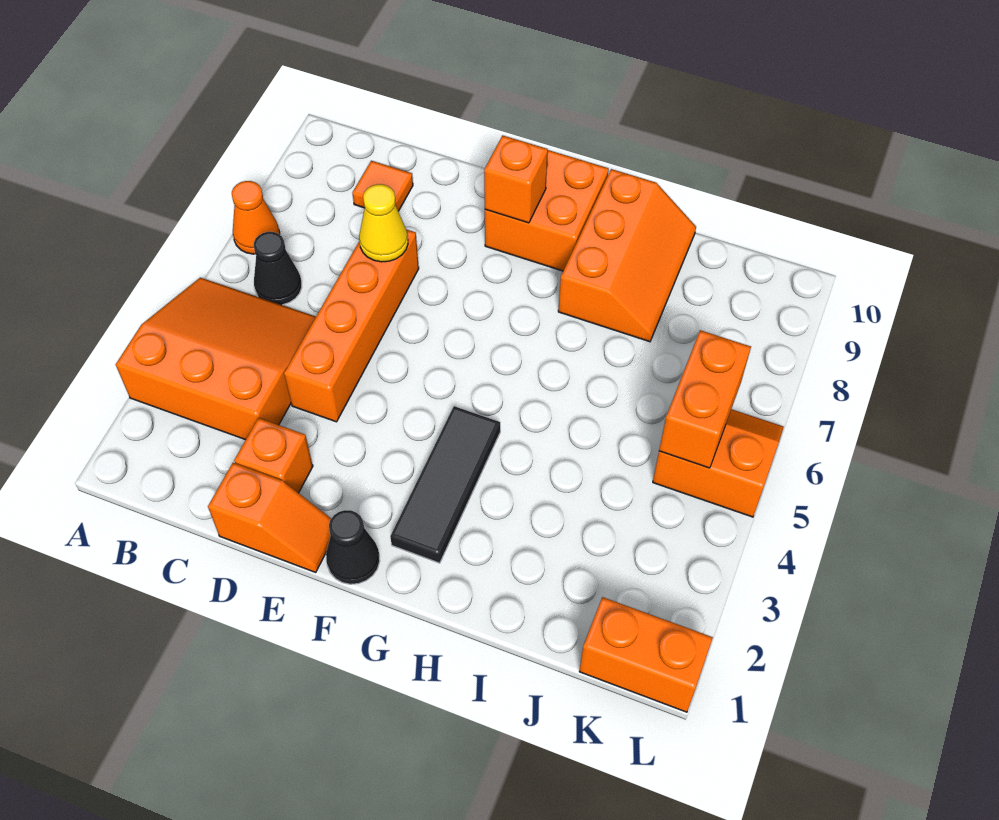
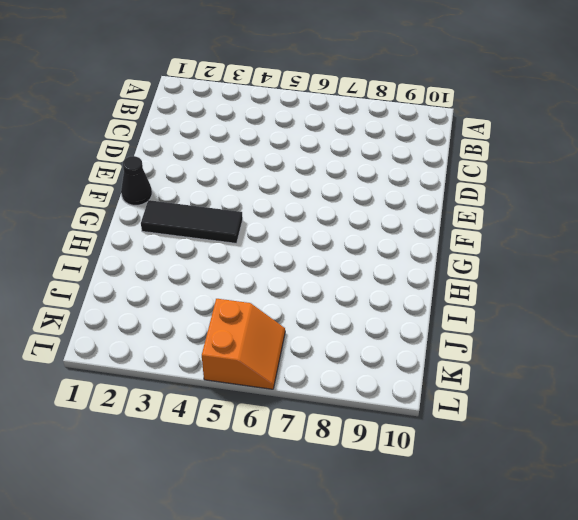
none -> orange 3x3 slope [116,278,316,440]
none -> orange 1x1 cone [232,181,280,254]
none -> black 1x1 cone [254,232,302,305]

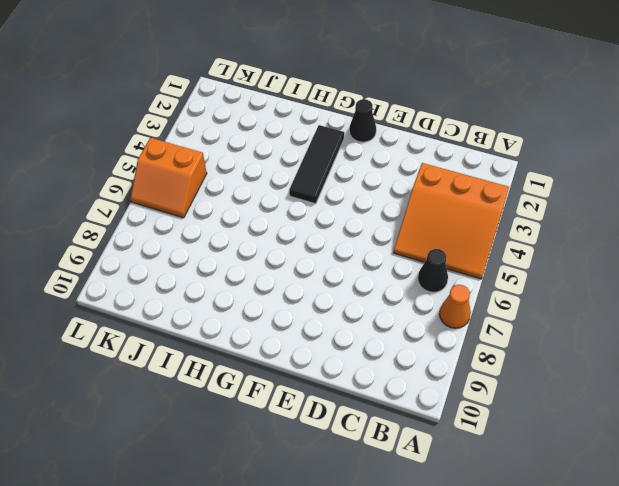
none -> orange 1x1 tile [352,161,413,211]
none -> orange 1x2 slope [208,463,331,572]
none -> orange 1x1 brick [234,418,313,493]

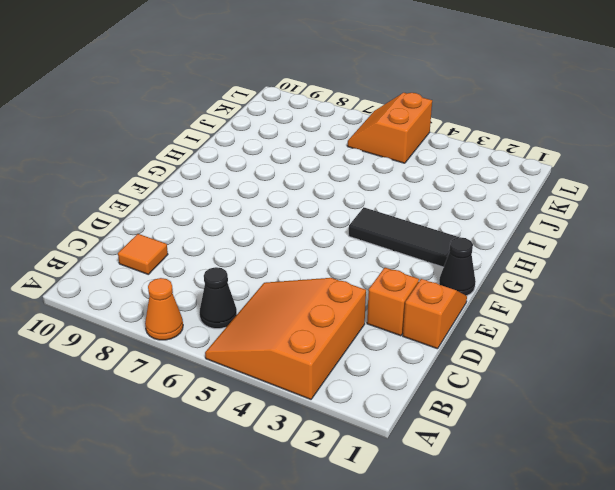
none -> orange 1x4 brick [284,230,419,422]
none -> orange 2x2 brick [485,150,609,271]
none -> orange 2x3 slope [558,169,696,342]

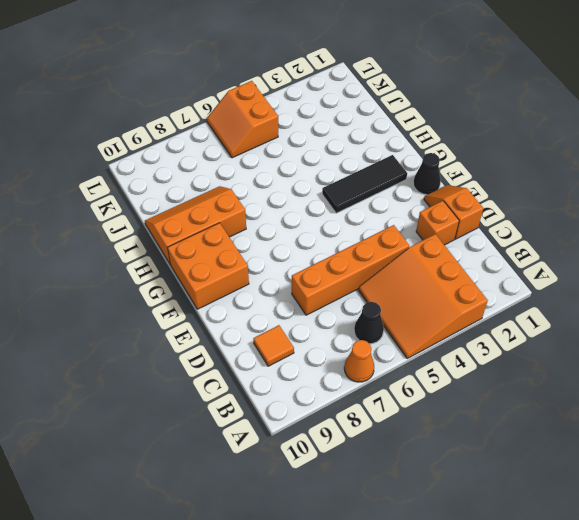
none -> orange 1x2 brick [579,597,713,712]
none -> yellow 1x1 cone [359,184,408,262]
none -> orange 1x1 brick [484,135,548,223]

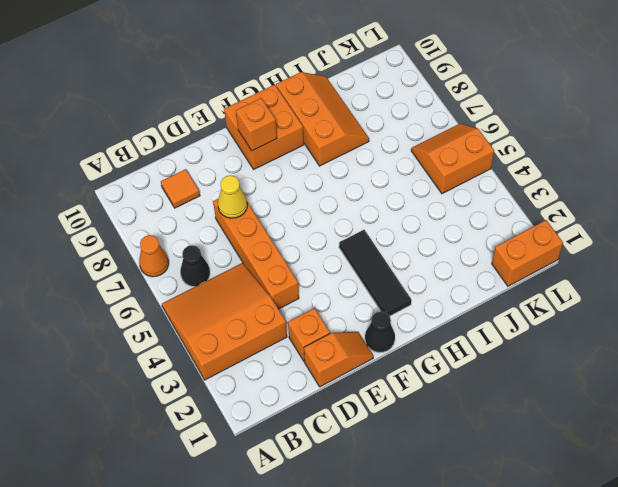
none -> orange 1x2 brick [659,330,751,468]

